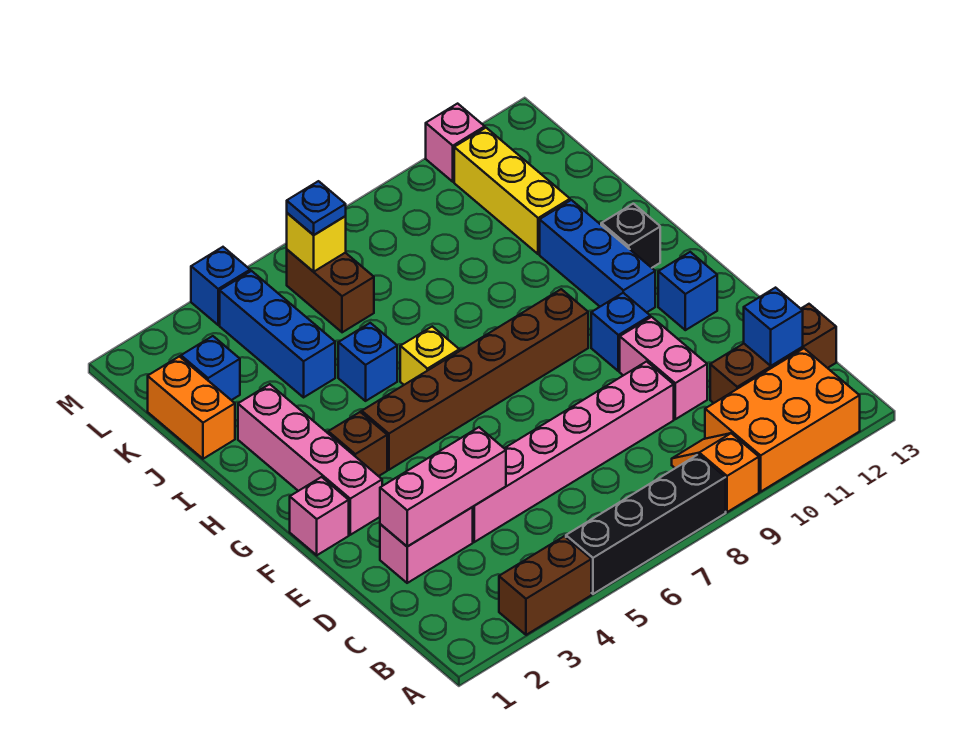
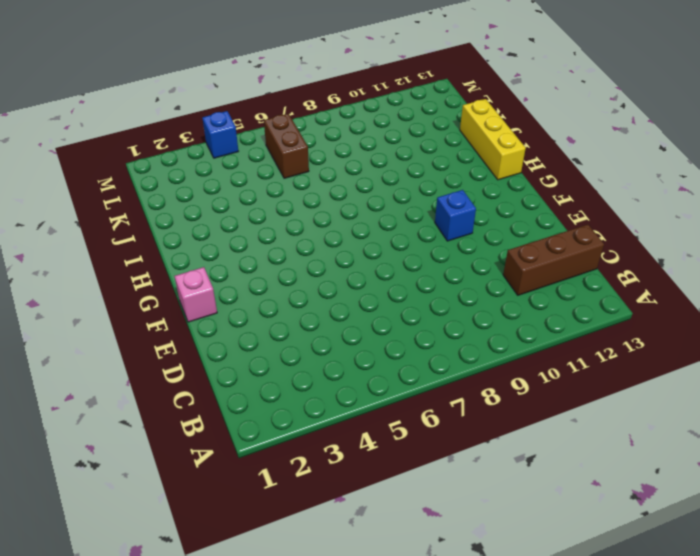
yellow 1x3 brick [460,99,526,180] -> yellow 1x3 brick moved to [454,128,570,254]
none -> brown 1x2 brick [499,536,591,635]
none -> black 1x4 brick [566,454,726,594]
none -> orange 1x2 slope [672,433,759,512]

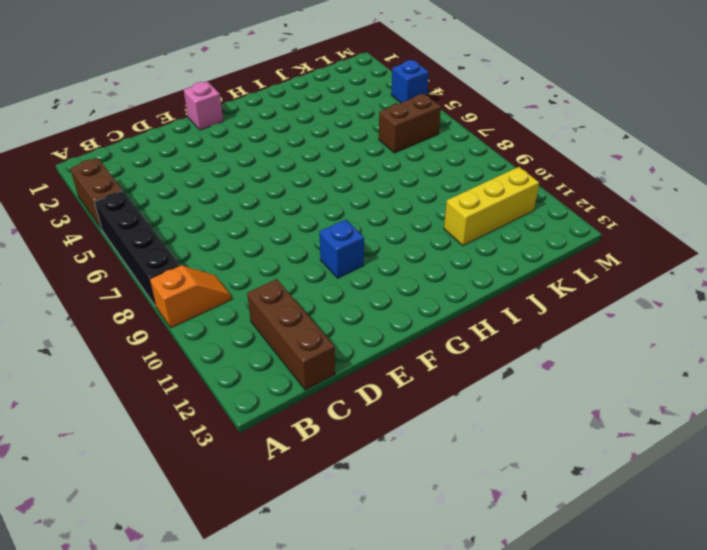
none -> orange 2x3 brick [705,349,860,492]
none -> pink 1x2 brick [380,507,473,583]
none -> pink 1x6 brick [473,362,674,542]

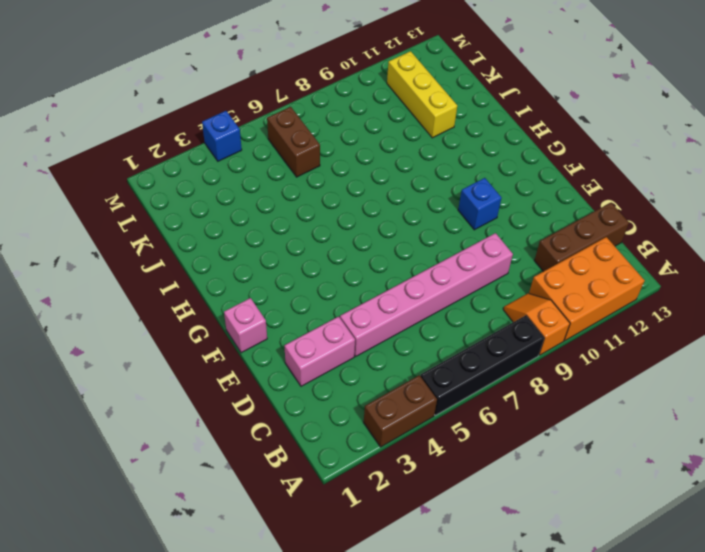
none -> pink 1x2 brick [620,317,707,419]
none -> pink 1x4 brick [238,384,382,535]
none -> blue 1x1 brick [658,252,717,330]

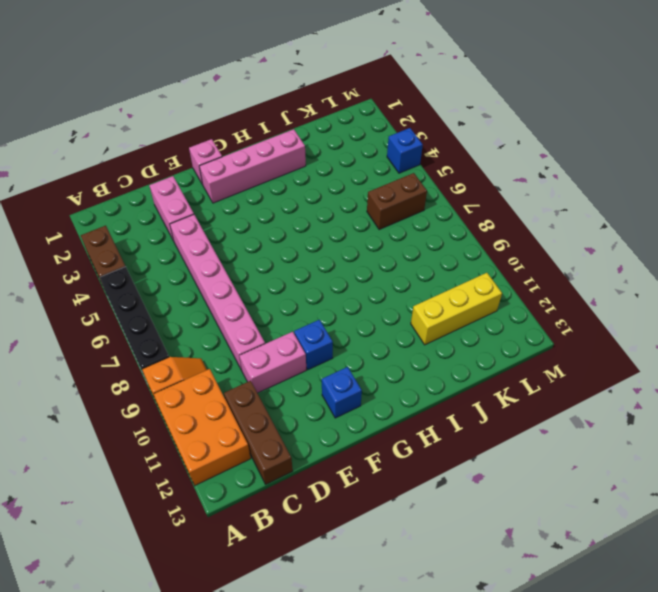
none -> brown 1x1 brick [328,412,387,476]
none -> brown 1x6 brick [362,289,588,470]
none -> blue 1x3 brick [540,200,655,312]

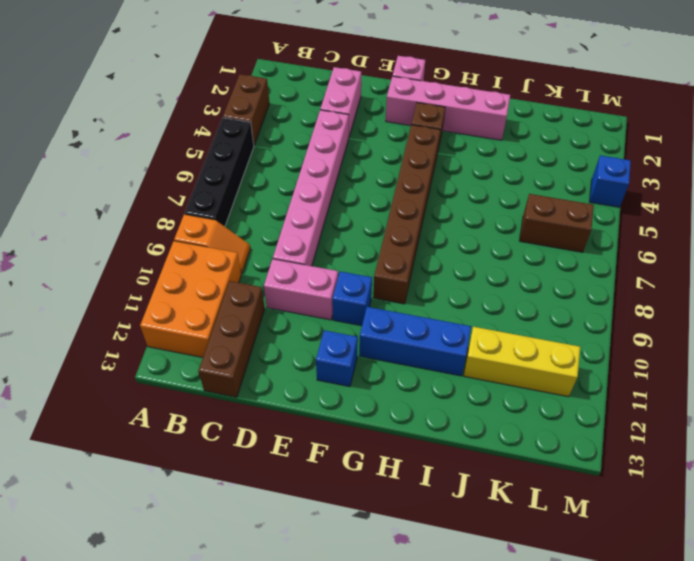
none -> yellow 1x1 brick [400,326,459,385]
none -> black 1x1 brick [601,204,660,268]
none -> blue 1x1 brick [338,323,397,401]

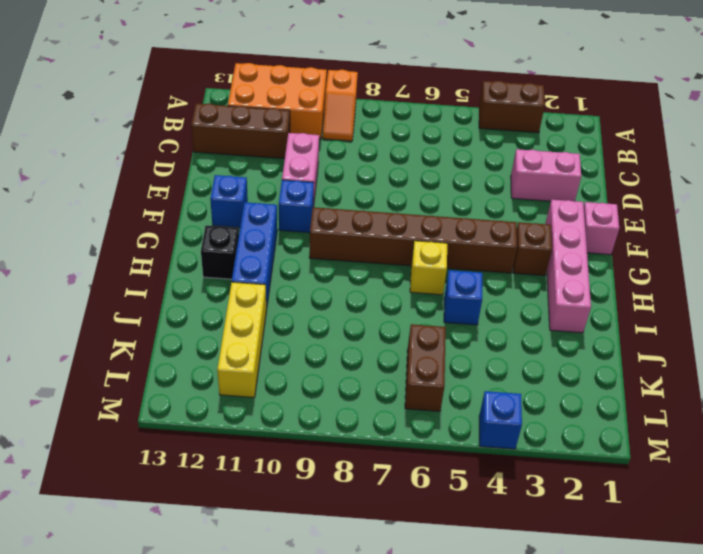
none -> black 1x4 brick [566,454,726,594]
none -> pink 1x6 brick [473,362,674,542]
none -> orange 1x2 brick [148,356,235,459]

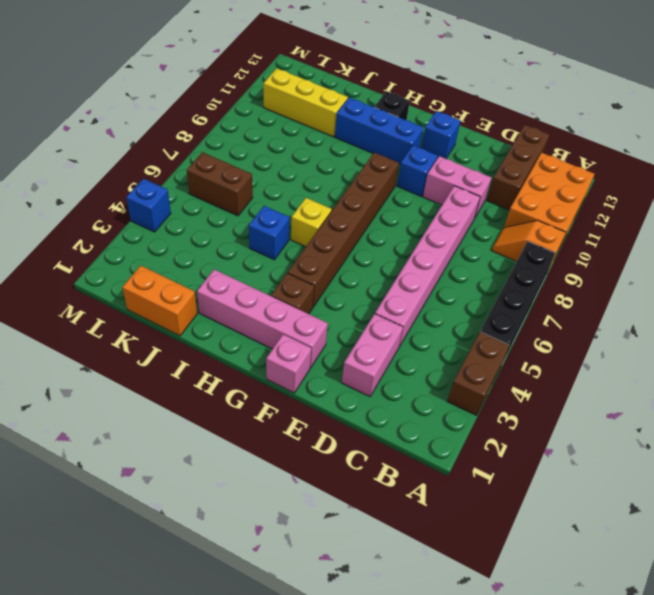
none -> blue 1x3 brick [220,271,335,397]
none -> blue 1x1 brick [181,336,240,400]
none -> pink 1x1 brick [426,104,485,182]

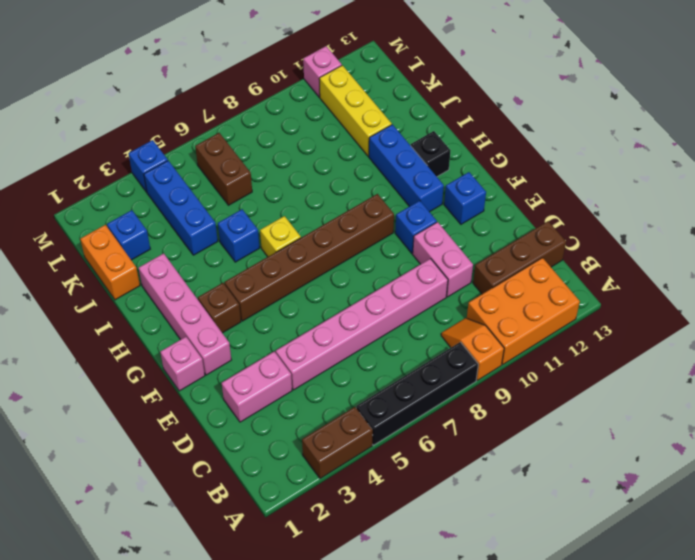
none -> blue 1x1 brick [744,288,803,366]
none -> pink 1x3 brick [380,427,506,547]
none -> yellow 1x1 brick [287,213,346,272]

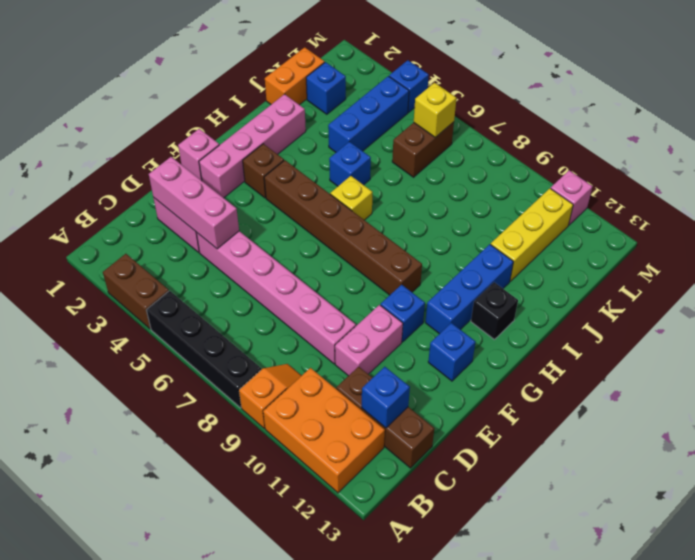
none -> blue 1x1 plate [287,181,346,235]

